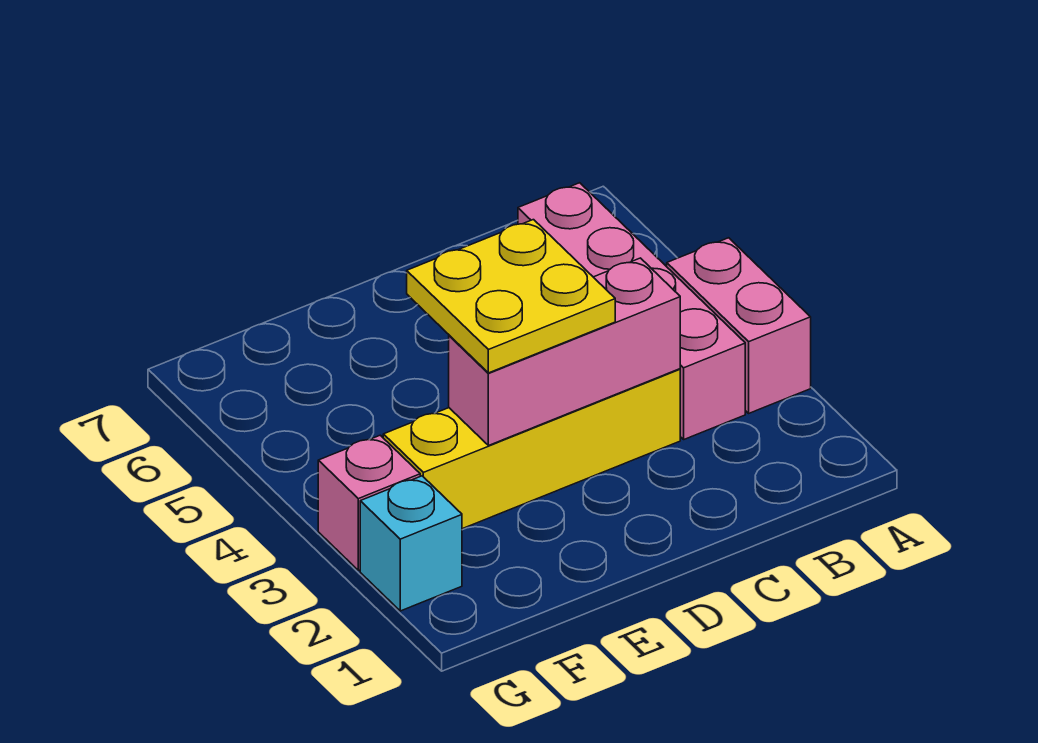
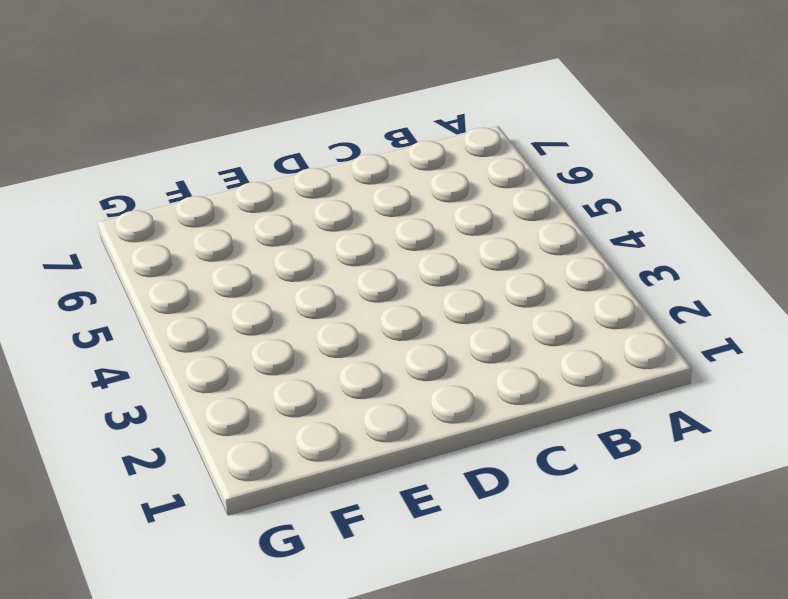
none -> pink 1x2 brick [667,238,811,413]
none -> pink 1x4 brick [518,183,745,439]

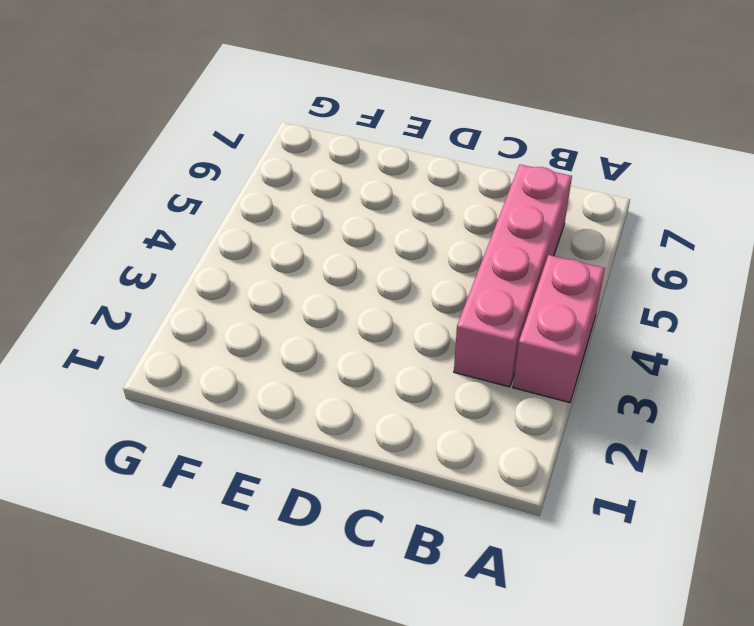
none -> yellow 1x4 brick [383,369,680,529]
none -> cyan 1x1 brick [360,476,462,611]

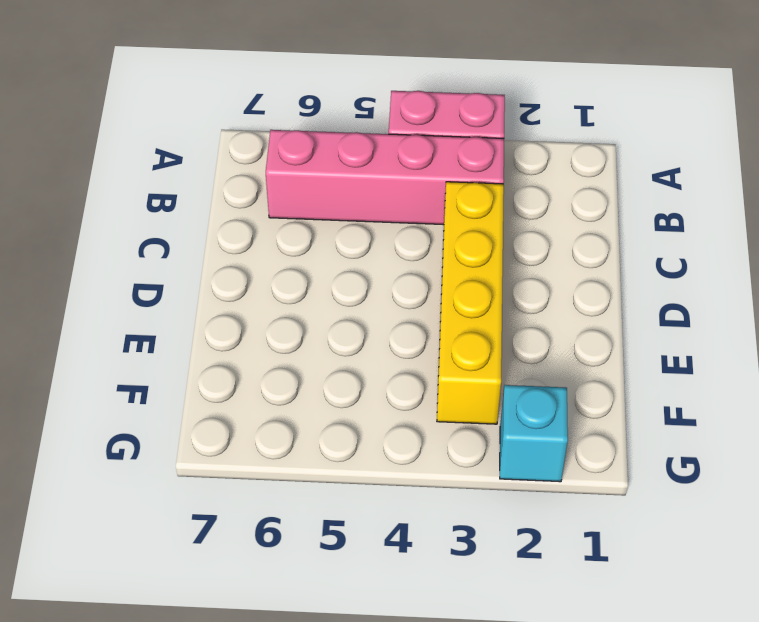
none -> pink 1x1 brick [318,435,420,570]
none -> pink 1x3 brick [449,258,680,446]

